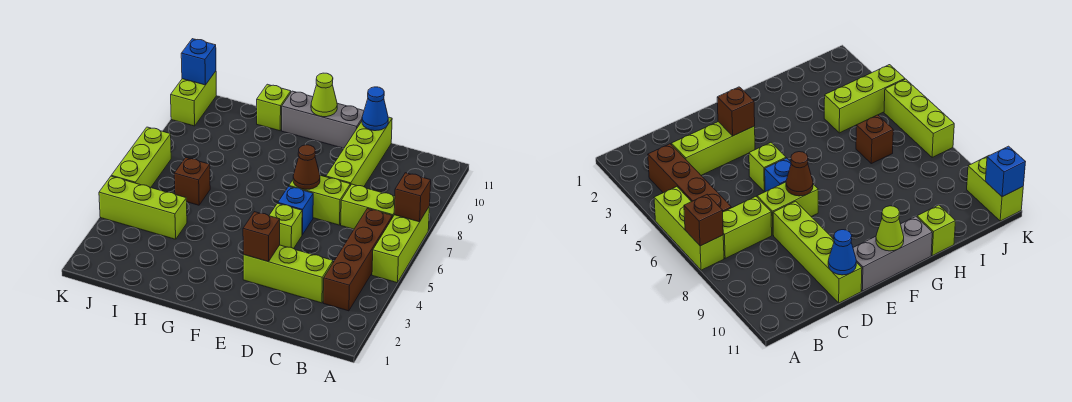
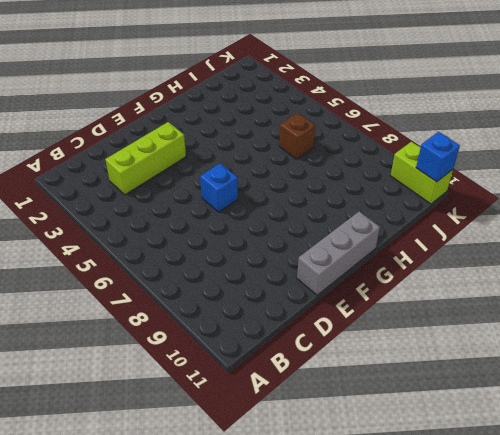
none -> lime 1x3 brick [372,206,430,283]
none -> brown 1x4 brick [323,209,392,311]
none -> lime 1x2 brick [341,184,395,229]

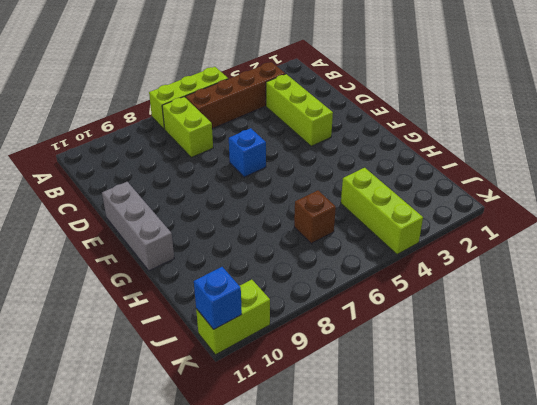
none -> lime 1x2 brick [289,175,350,225]
none -> lime 1x4 brick [326,117,392,187]
none -> lime 1x1 brick [269,203,302,249]

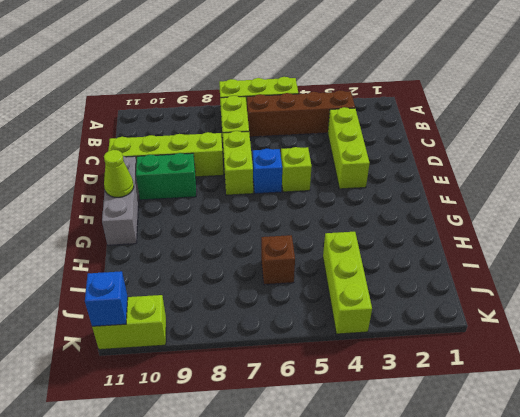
green 1x2 brick [136,153,196,200] -> none
none -> lime 1x1 brick [257,84,291,131]
none -> lime 1x3 brick [111,127,171,188]
none -> brown 1x1 brick [394,173,431,222]

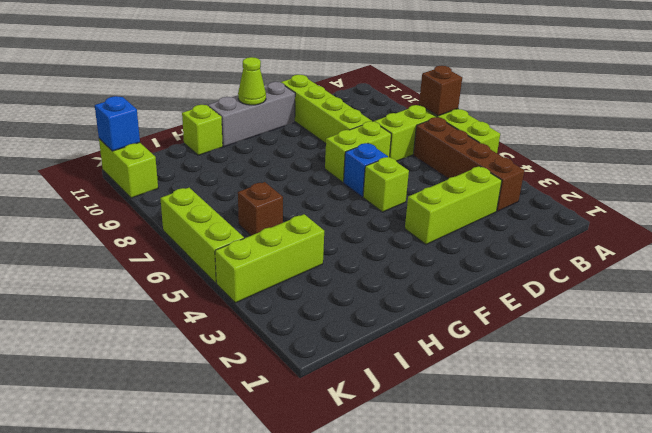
none -> blue 1x1 cone [362,87,388,131]
none -> brown 1x1 brick [243,212,280,262]
none -> brown 1x1 cone [293,145,320,189]

